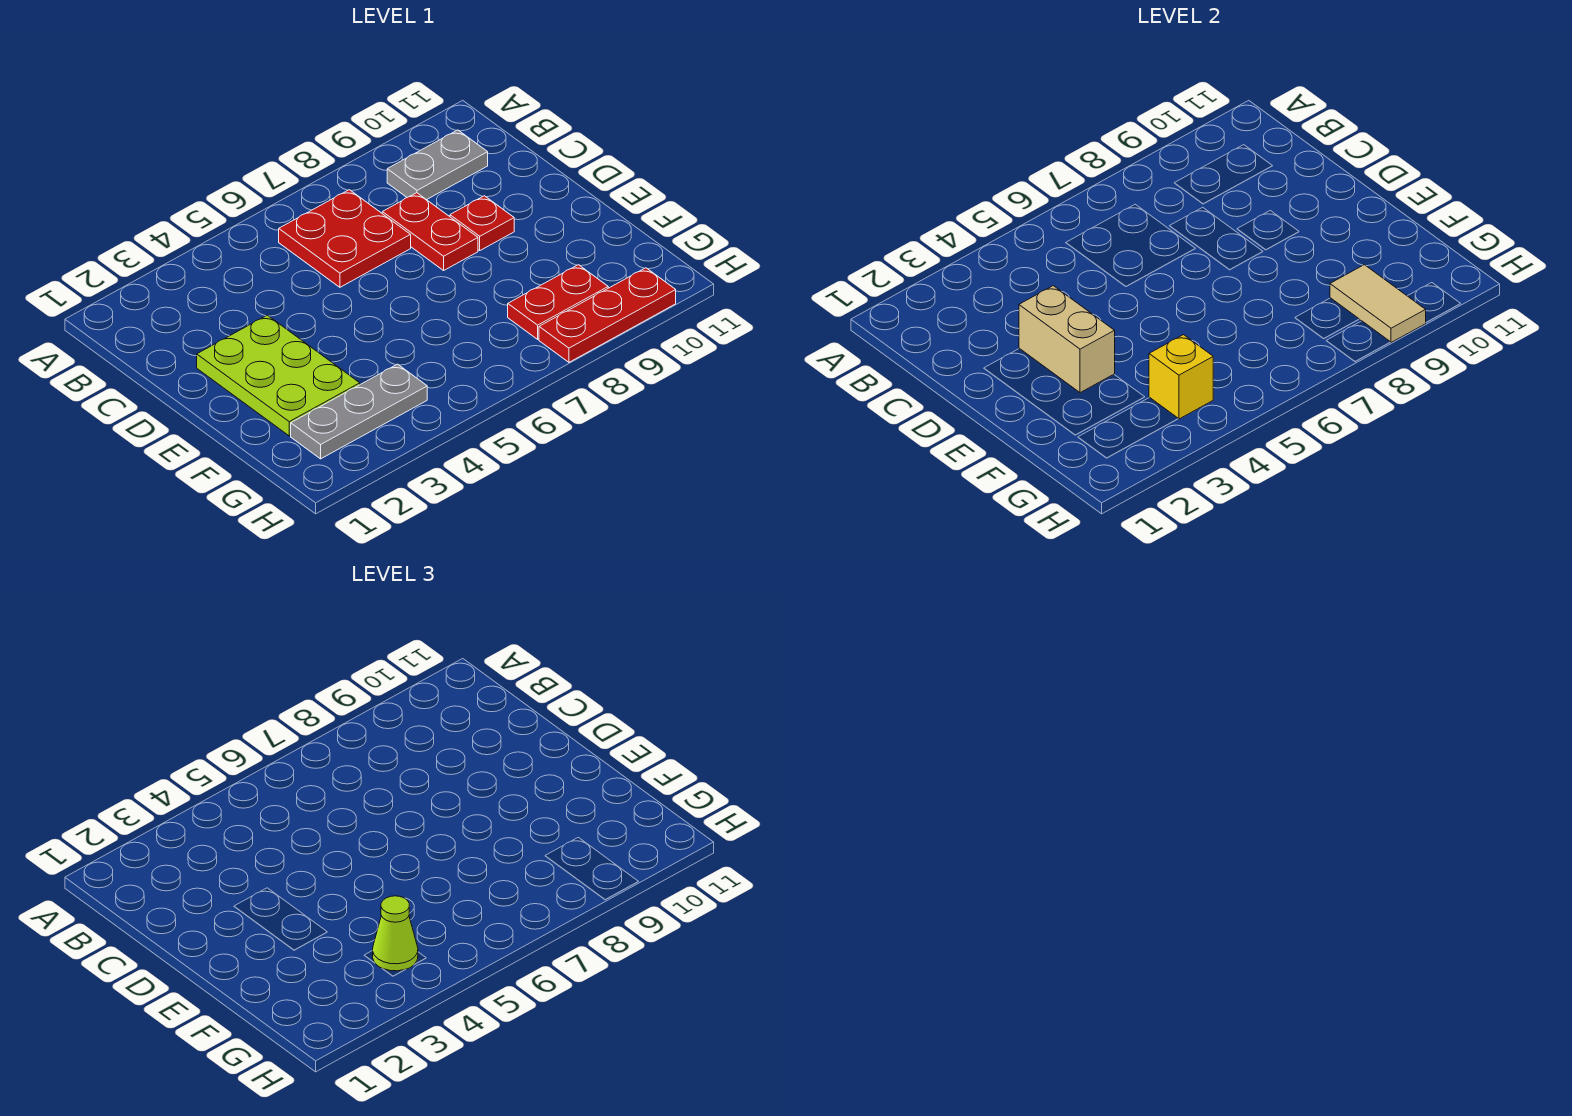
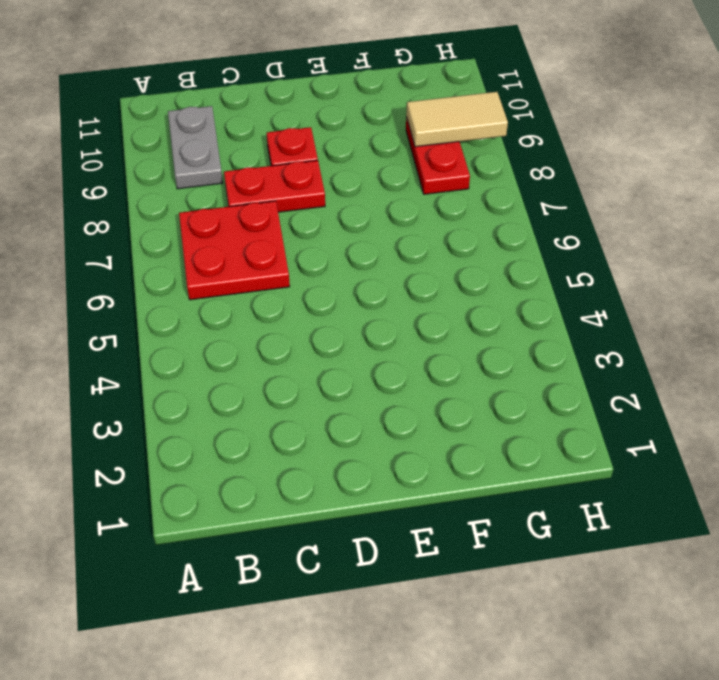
none -> lime 2x3 plate [197,315,360,436]
none -> grey 1x3 plate [291,364,427,459]
none -> red 1x3 plate [539,268,676,362]

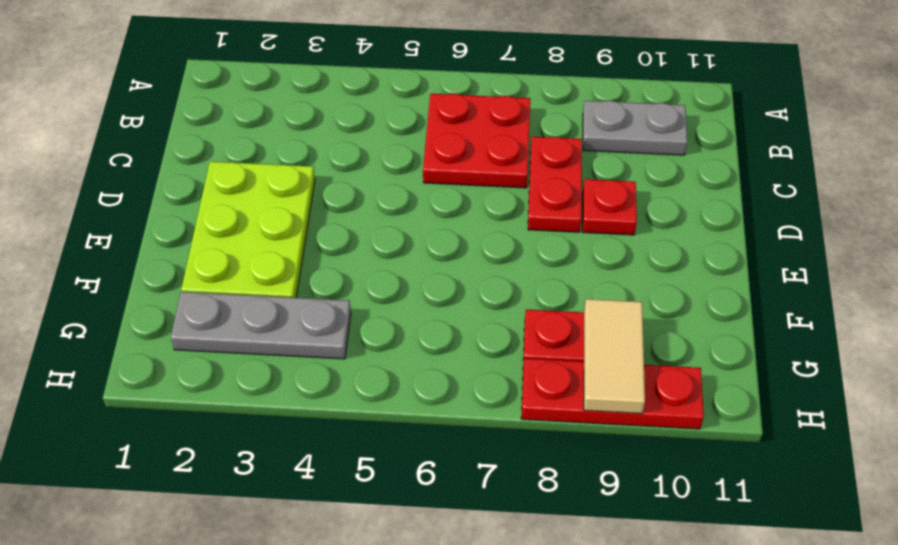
none -> tan 1x2 brick [1019,286,1115,393]
none -> yellow 1x1 brick [1149,335,1213,419]
none -> lime 1x1 cone [373,896,418,971]

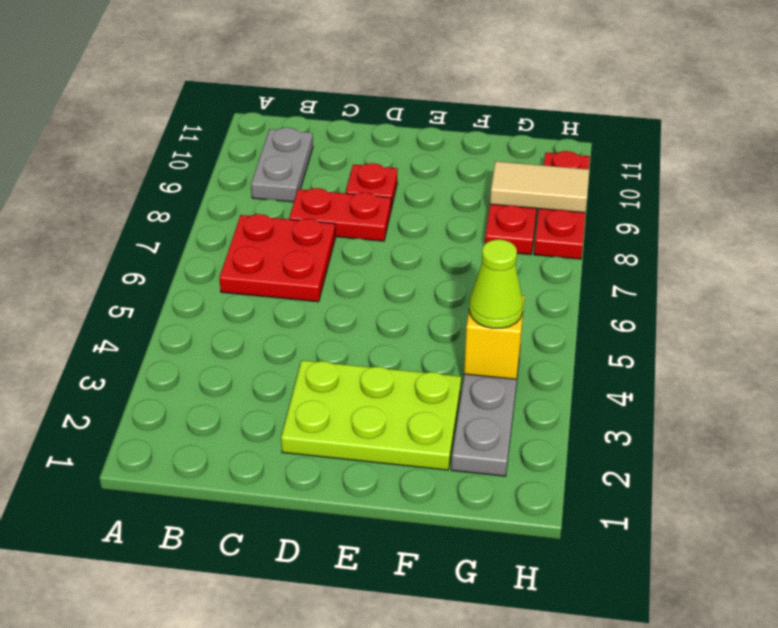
none -> tan 1x2 brick [1019,286,1115,393]

